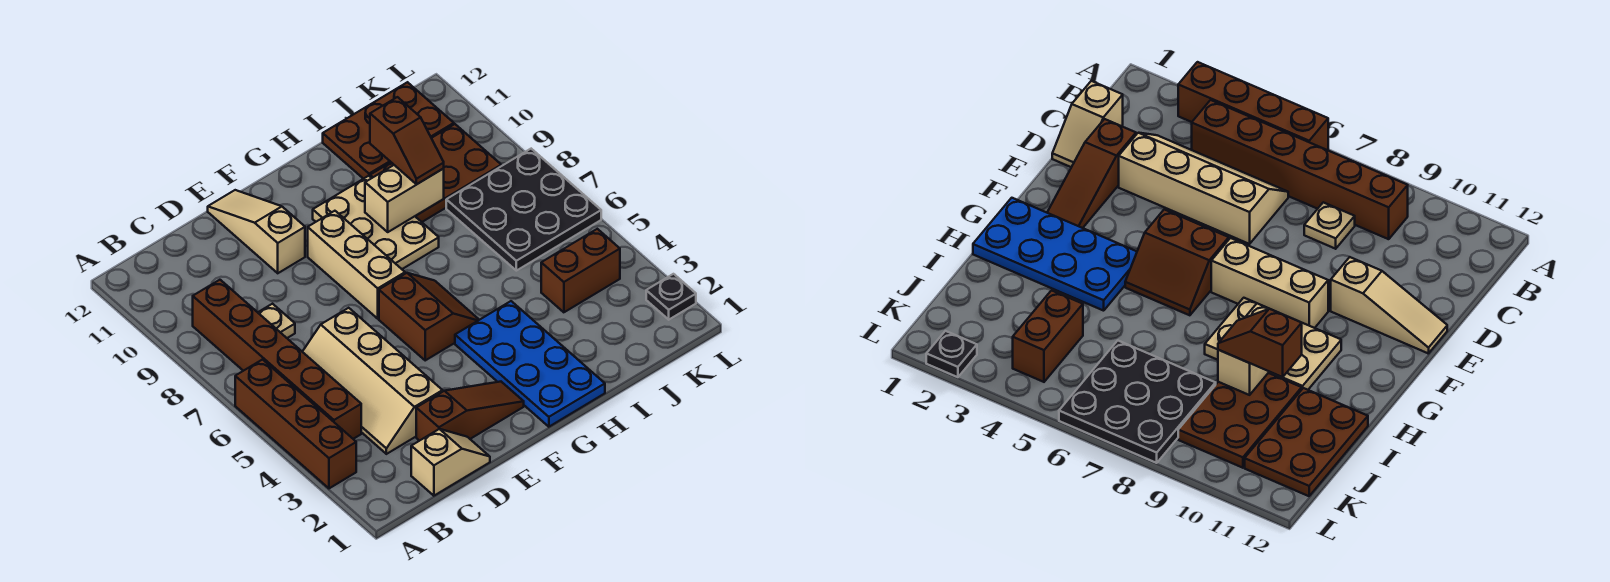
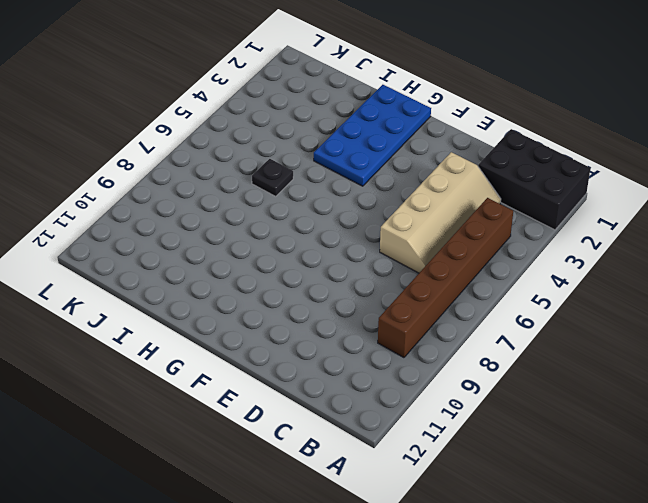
black 2x3 brick [478,129,591,230] -> tan 1x2 slope [411,429,490,496]
black 1x1 plate [252,159,293,196] -> black 1x1 plate moved to [646,274,696,320]
none -> brown 1x4 brick [235,360,356,488]
none -> tan 1x1 plate [258,304,295,338]
none -> brown 1x3 slope [416,382,524,441]

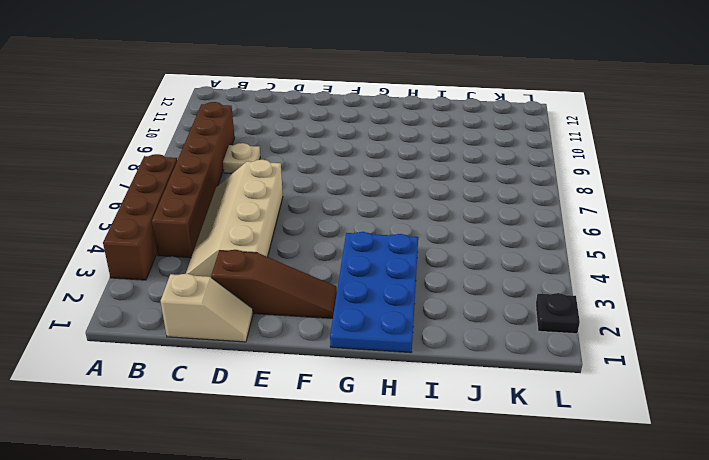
none -> tan 1x3 slope [208,190,305,273]
none -> brown 2x2 slope [379,273,479,360]
none -> tan 1x3 brick [308,211,405,319]

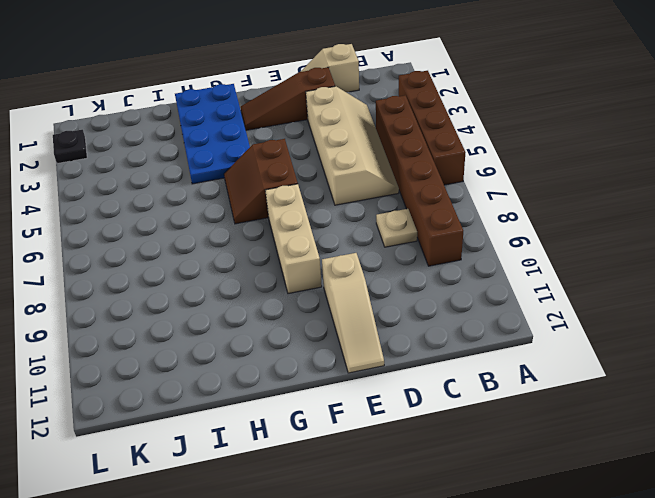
none -> tan 2x3 plate [313,176,439,269]
none -> brown 2x3 plate [370,124,501,222]
none -> brown 2x3 plate [323,82,454,179]

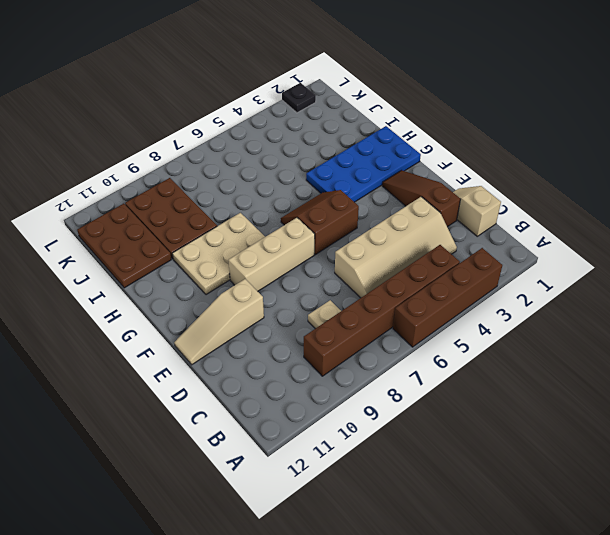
none -> brown 1x2 brick [541,229,620,312]
none -> black 3x3 plate [446,149,601,271]
none -> tan 1x2 brick [365,165,444,232]

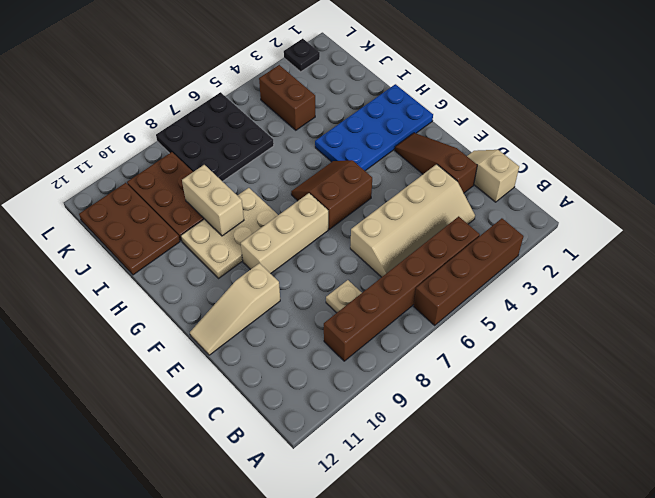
none -> brown 1x2 slope [370,97,444,184]

